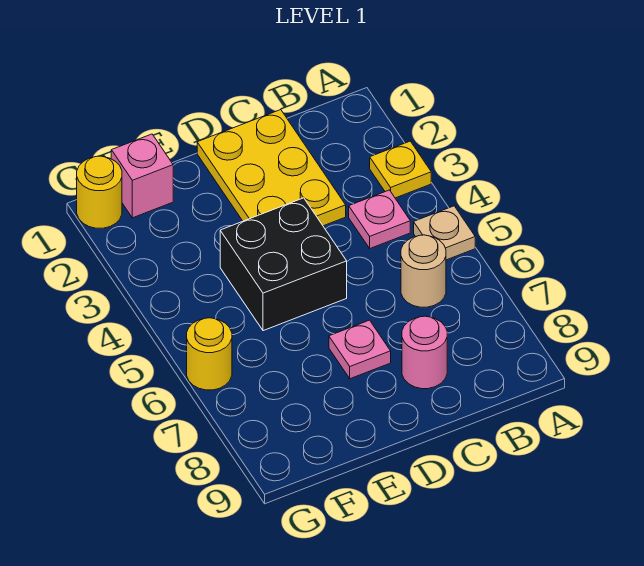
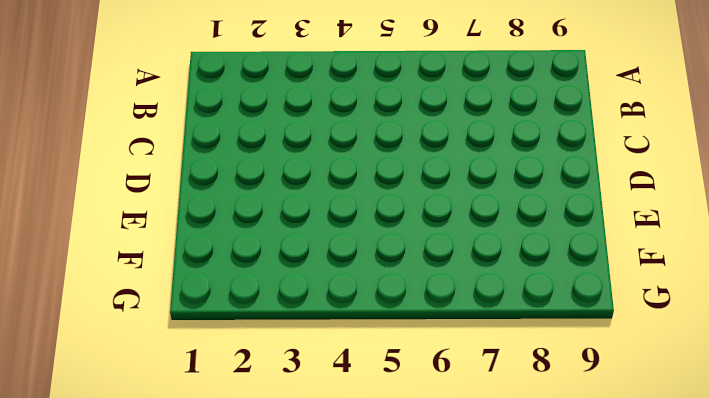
none -> yellow 1x1 plate [370,141,431,198]
none -> tan 1x1 plate [414,206,475,260]

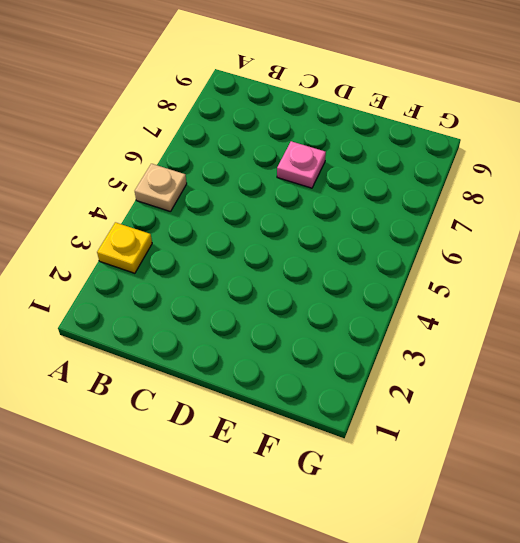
none -> pink 1x1 plate [349,190,410,248]
none -> tan 1x1 round brick [401,235,446,307]

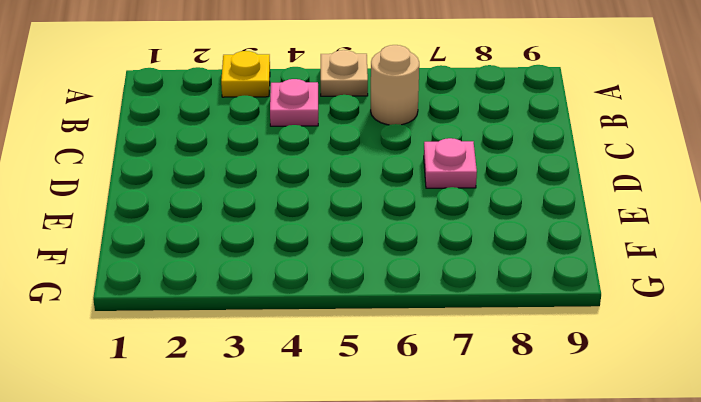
none -> yellow 2x3 plate [197,110,346,226]
none -> pink 1x1 round brick [402,316,447,389]

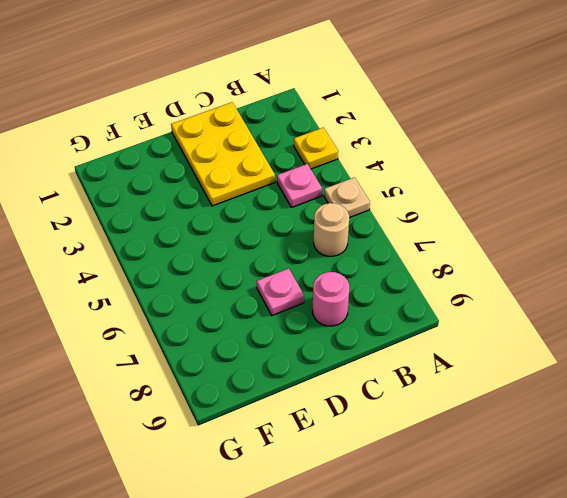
none -> black 2x2 brick [220,198,347,331]
none -> pink 1x1 brick [111,134,173,218]

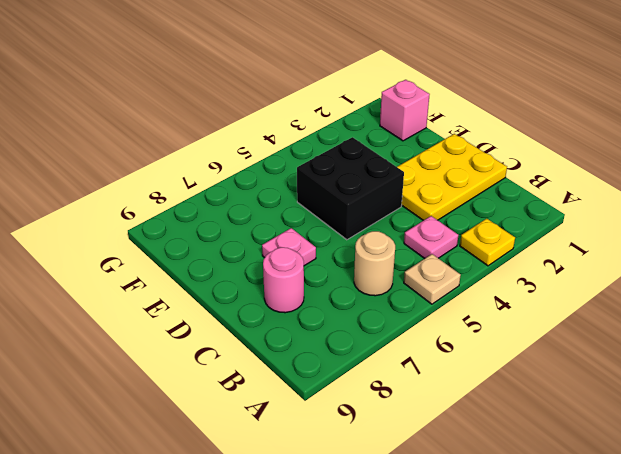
none -> yellow 1x1 round brick [77,156,122,228]
none -> yellow 1x1 round brick [187,318,232,390]

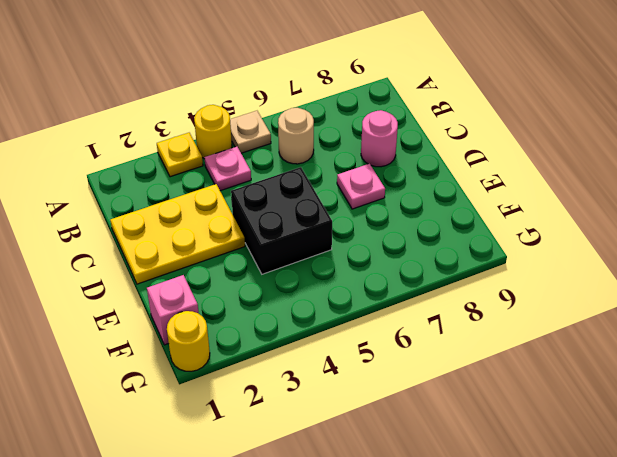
yellow 1x1 round brick [194,105,232,159] -> yellow 1x1 round brick moved to [187,318,232,390]

